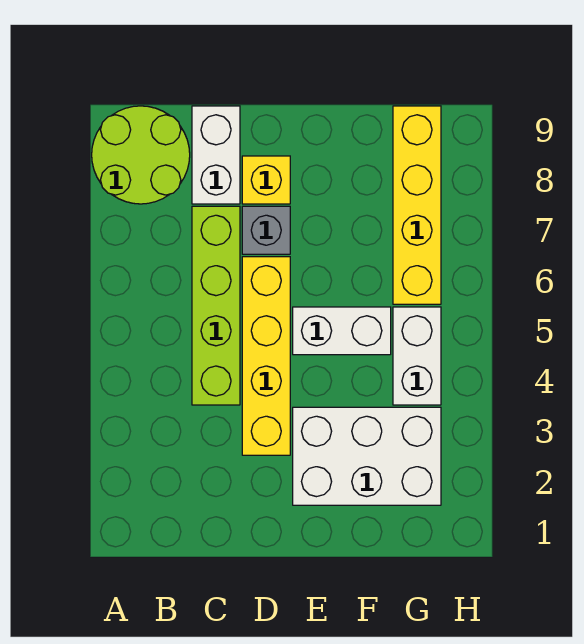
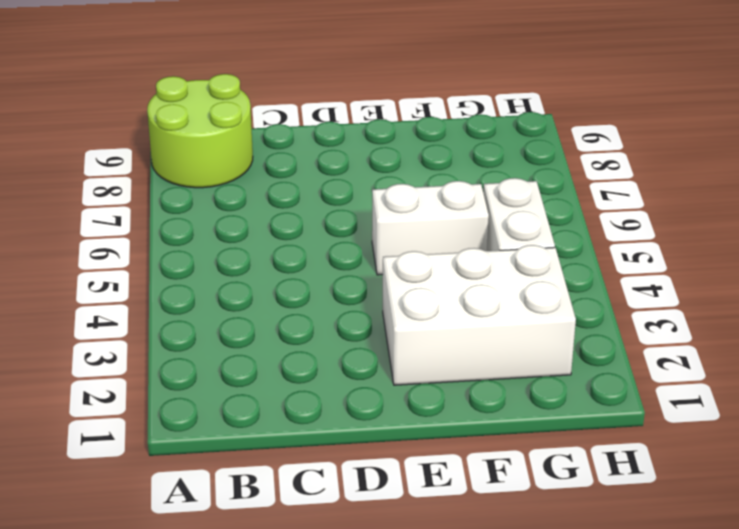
none -> lime 1x4 brick [192,206,240,405]
none -> white 1x2 brick [192,106,240,204]

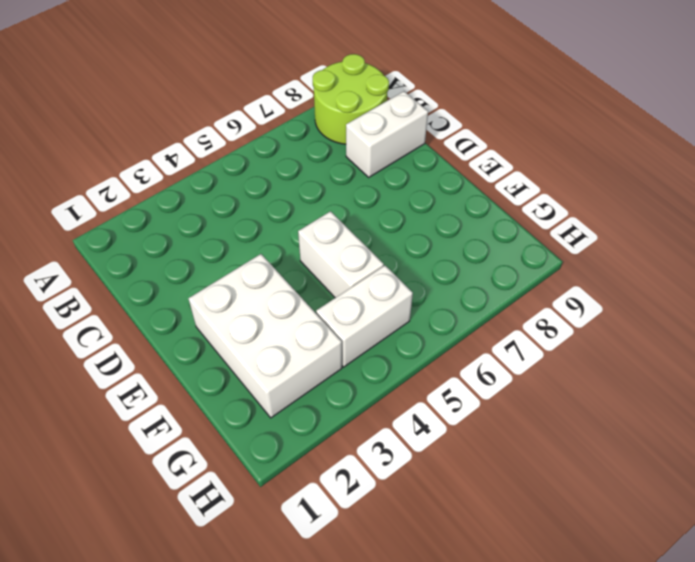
none -> lime 1x4 brick [192,206,240,405]
none -> yellow 1x4 brick [242,257,290,455]

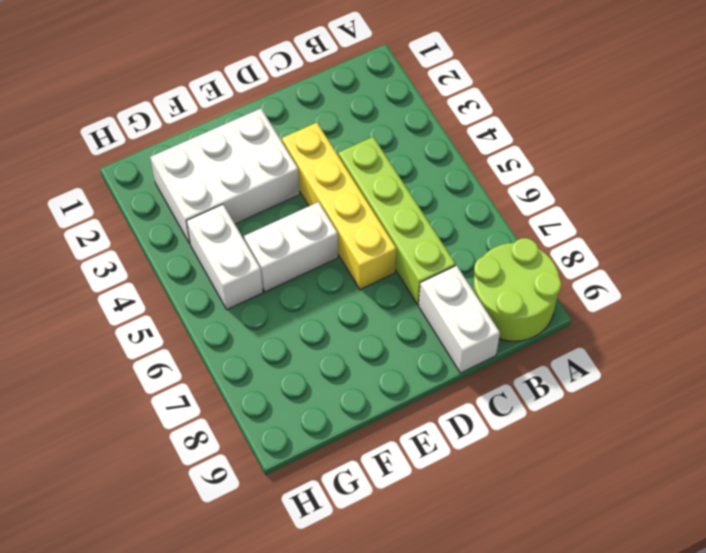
none -> grey 1x1 brick [242,206,290,254]
none -> yellow 1x1 brick [242,156,290,204]

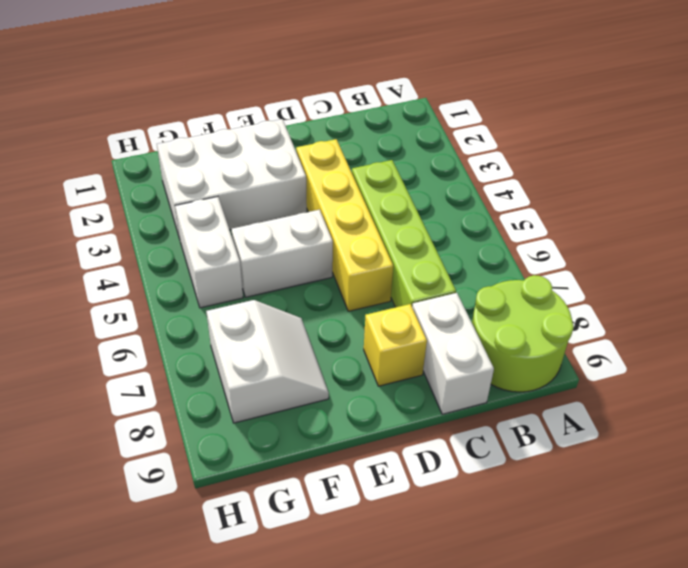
white 2x2 slope [206,300,329,423] -> yellow 1x4 brick [393,106,441,304]
none -> grey 1x1 brick [242,206,290,254]

